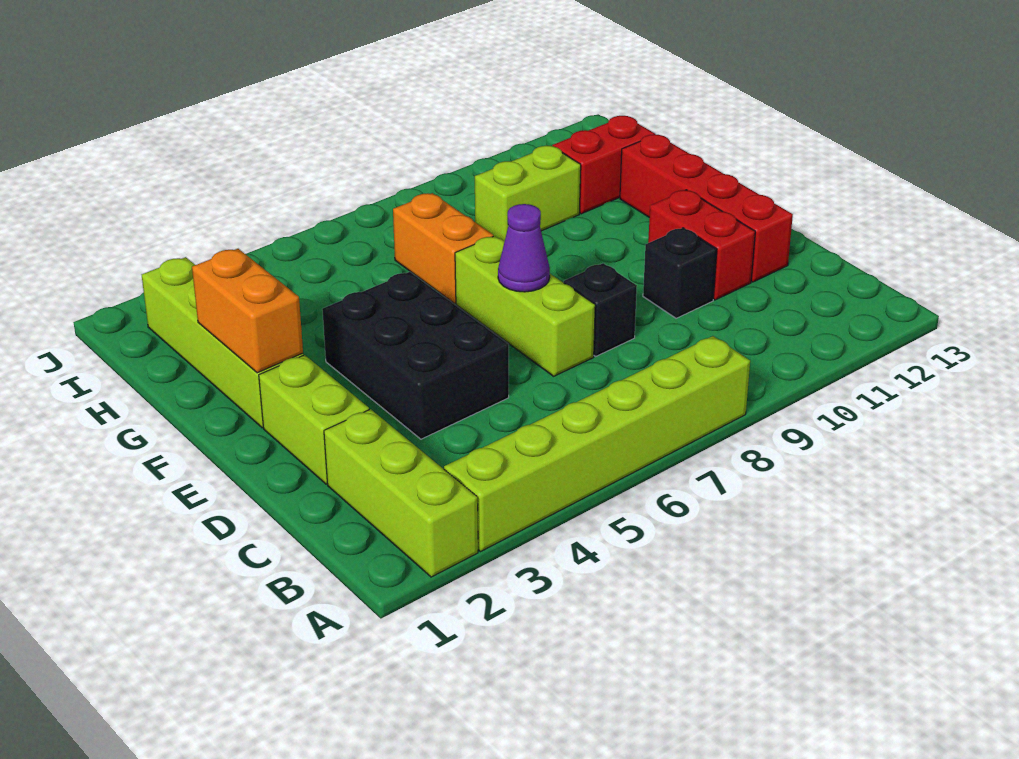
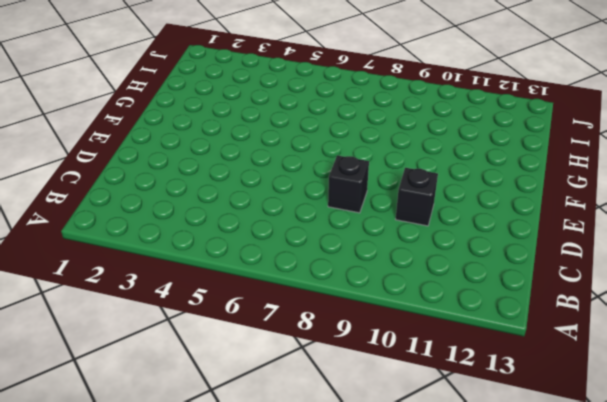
none -> lime 1x3 brick [324,409,478,577]
none -> lime 1x6 brick [444,336,750,552]
none -> lime 1x2 brick [259,355,369,484]

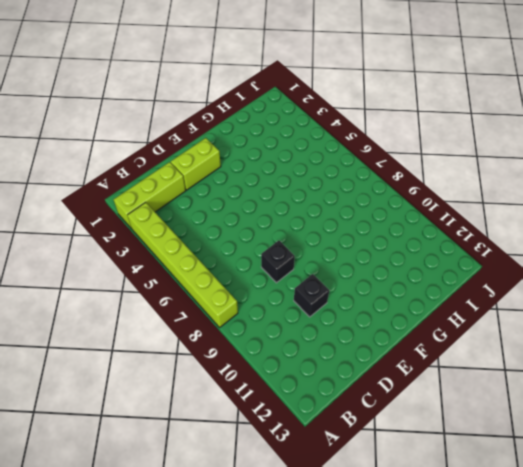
none -> black 2x3 brick [322,272,509,439]
none -> lime 1x3 brick [455,236,595,376]
none -> red 1x2 brick [648,190,755,300]

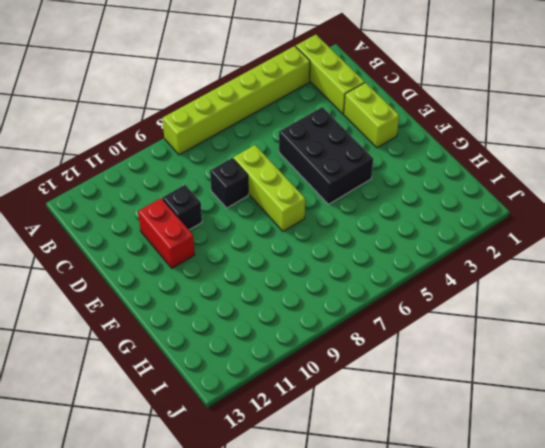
none -> red 1x4 brick [620,134,793,282]
none -> lime 1x4 brick [142,257,303,428]
none -> orange 1x2 brick [393,193,493,304]

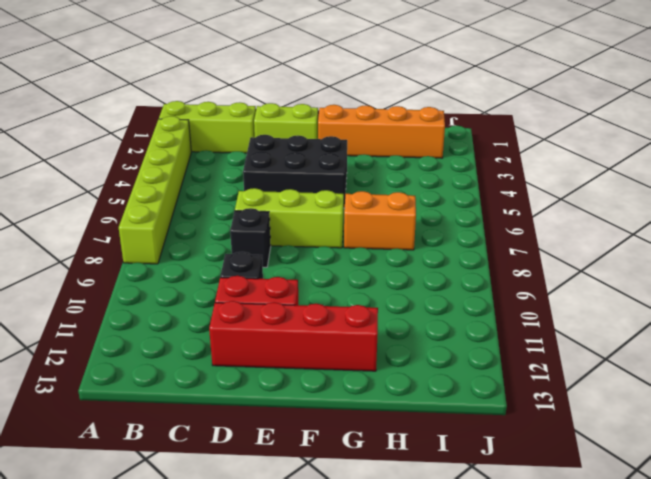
orange 1x4 brick [318,105,445,158] -> lime 1x4 brick [142,257,303,428]
none -> lime 1x2 brick [475,146,581,241]
none -> red 1x2 brick [552,116,655,214]
none -> purple 1x1 cone [498,204,550,292]

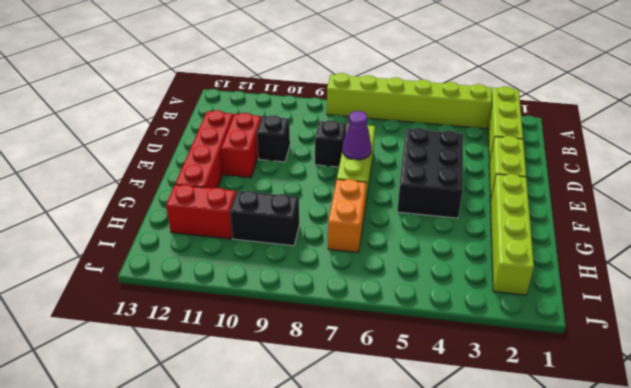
black 1x2 brick [230,191,299,246] -> lime 1x2 brick [475,146,581,241]
none -> orange 1x2 brick [192,249,303,373]

